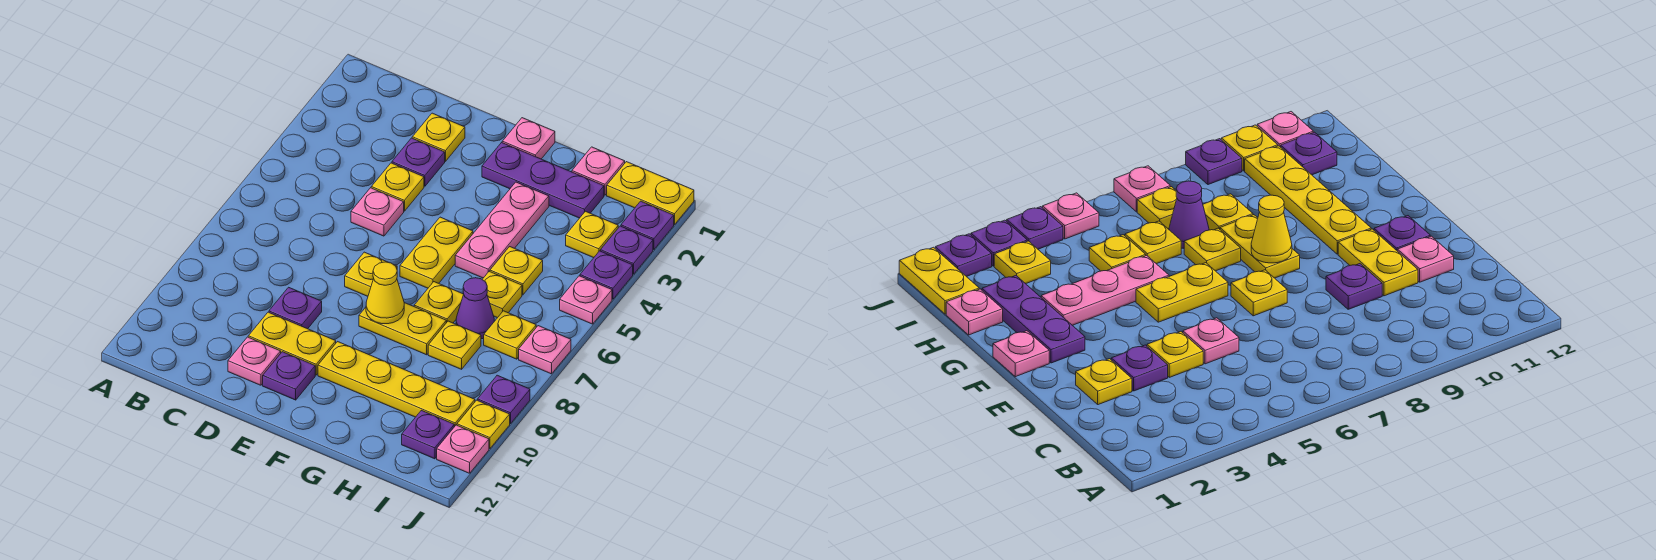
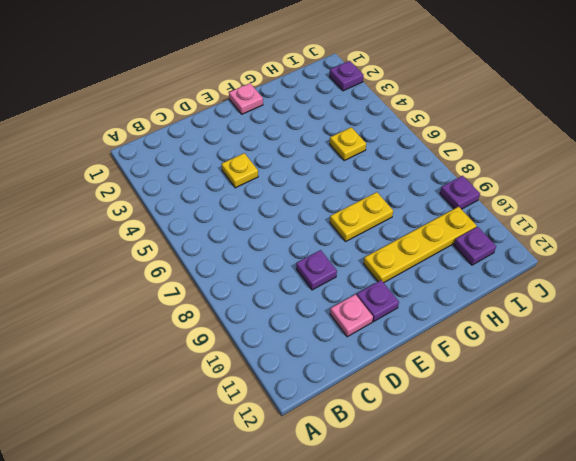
none -> yellow 1x1 plate [412,113,465,162]
none -> purple 1x1 plate [392,138,445,186]
none -> pink 1x1 plate [351,188,404,236]
none -> yellow 1x2 plate [248,312,336,375]

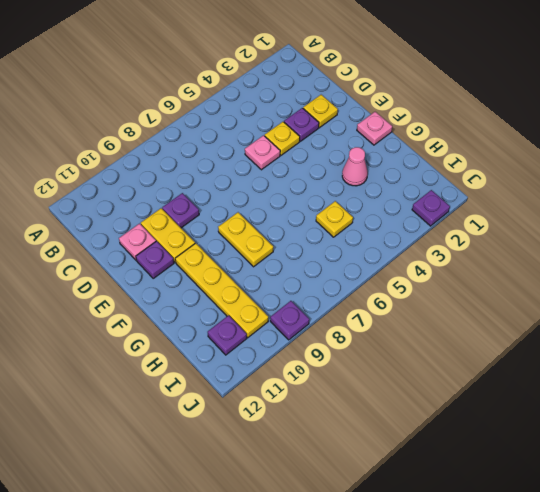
pink 1x1 cone [342,147,368,186] -> pink 1x3 plate [455,182,549,278]
none -> yellow 1x1 plate [345,252,397,296]
none -> purple 1x3 plate [482,143,604,218]
none -> yellow 1x2 plate [400,217,473,288]
none -> yellow 1x1 plate [414,282,464,323]

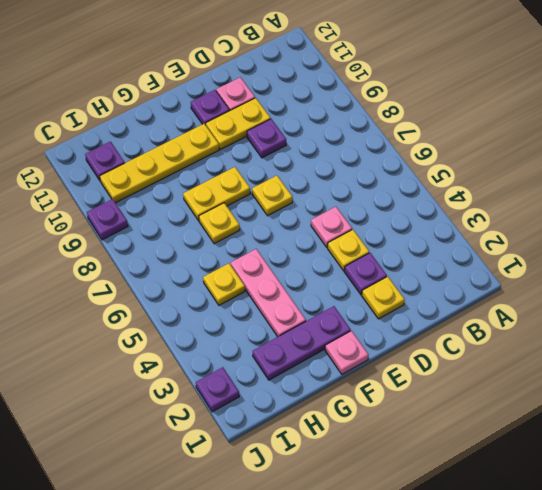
none -> yellow 1x2 plate [400,217,473,288]
none -> pink 1x1 plate [572,147,625,195]
none -> yellow 1x1 plate [482,271,522,318]
none -> purple 1x1 cone [456,278,494,339]

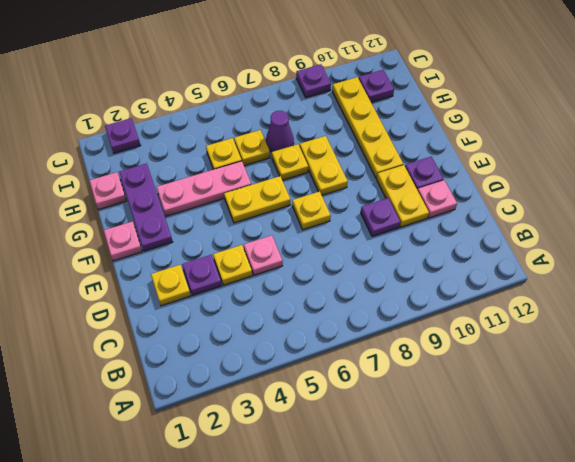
none -> yellow 1x1 plate [428,321,481,369]
none -> yellow 1x2 plate [607,162,694,225]
none -> yellow 1x1 plate [566,211,618,258]
none -> yellow 1x1 plate [484,311,536,359]

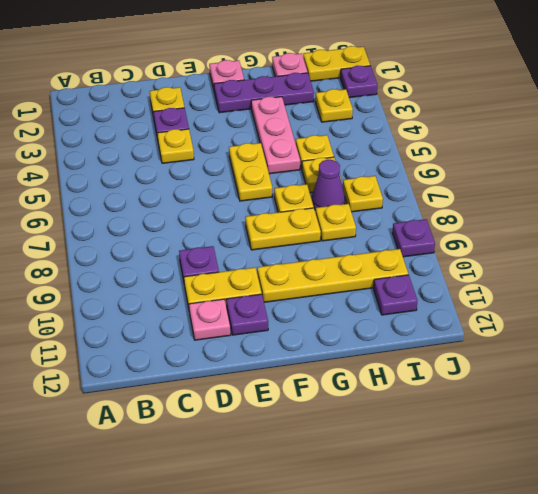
none -> pink 1x1 plate [351,188,404,236]
none -> yellow 1x1 plate [345,252,397,296]
none -> purple 1x1 plate [601,226,653,274]
none -> purple 1x1 plate [580,251,633,299]

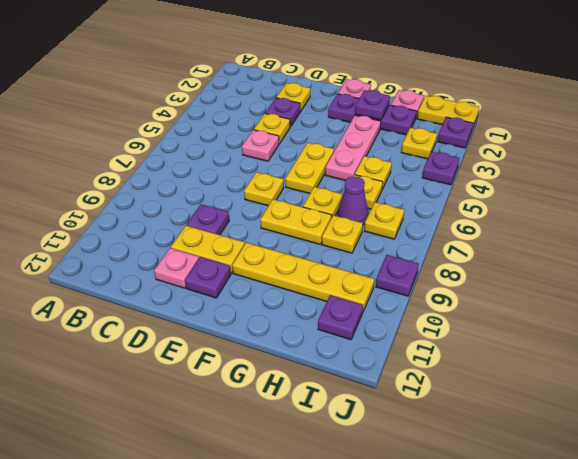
purple 1x1 plate [355,90,390,120] -> purple 1x1 plate moved to [601,226,653,274]
none -> pink 1x1 plate [560,276,612,324]
none -> pink 1x1 plate [519,326,571,374]
none -> yellow 1x1 plate [457,400,510,448]
none -> pink 1x1 plate [437,425,489,473]

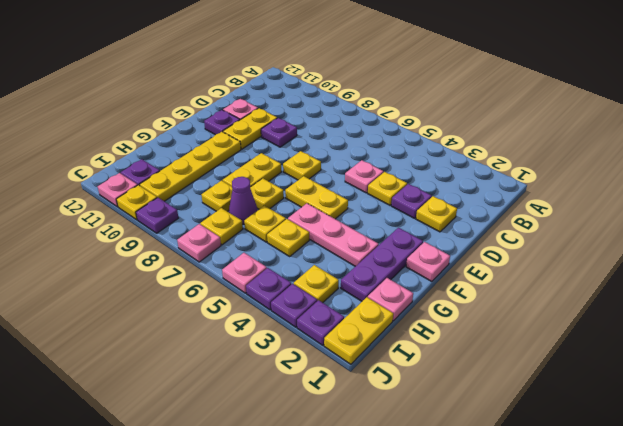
none -> yellow 1x1 cone [366,262,404,324]

